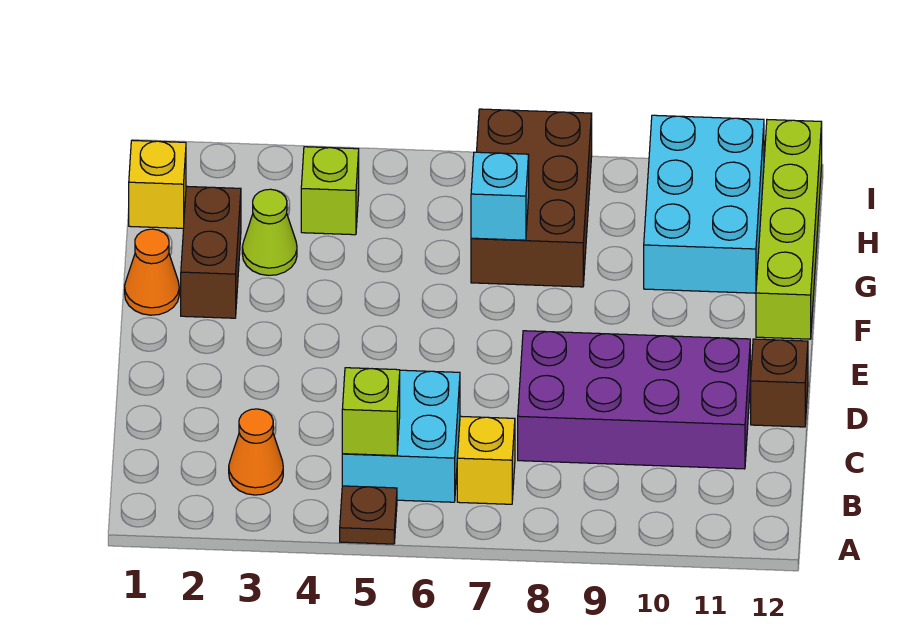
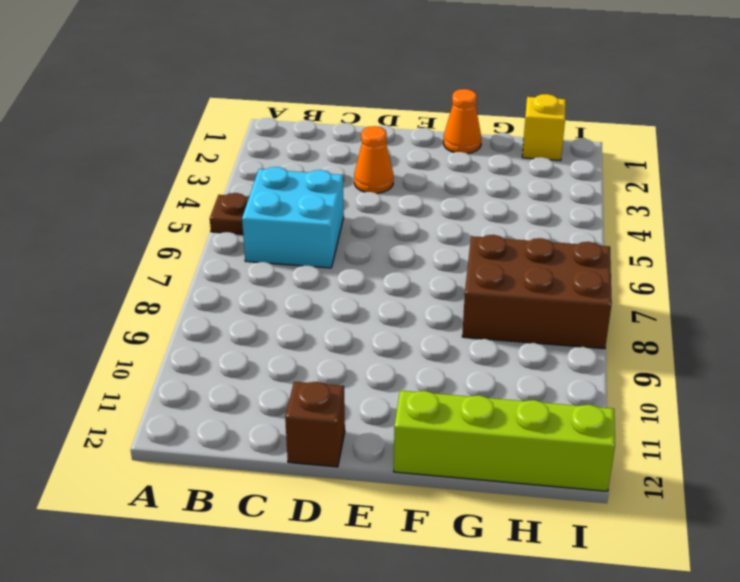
orange 1x1 cone [354,126,394,193] -> orange 1x1 cone moved to [229,409,283,495]
none -> yellow 1x1 brick [457,416,515,504]
none -> purple 2x4 brick [518,331,750,469]
none -> brown 1x2 brick [181,186,241,318]

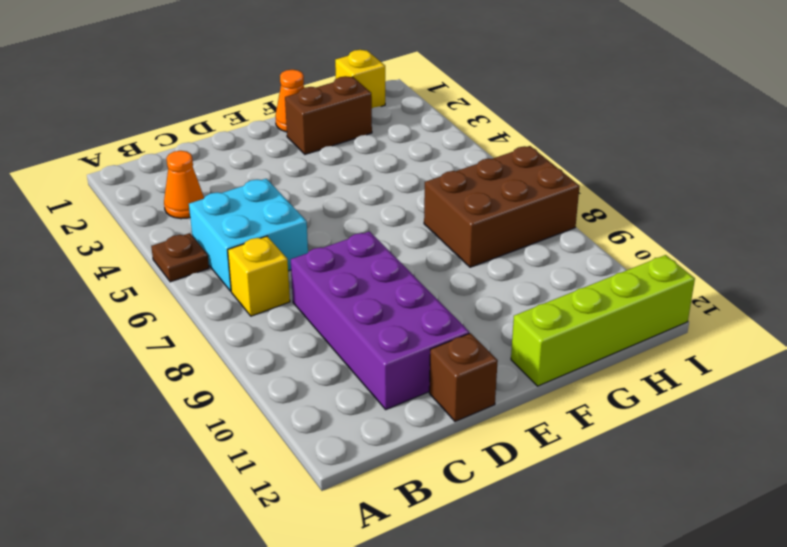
none -> lime 1x1 cone [242,189,297,275]
none -> cyan 2x3 brick [644,115,764,293]
none -> lime 1x1 brick [301,147,359,235]

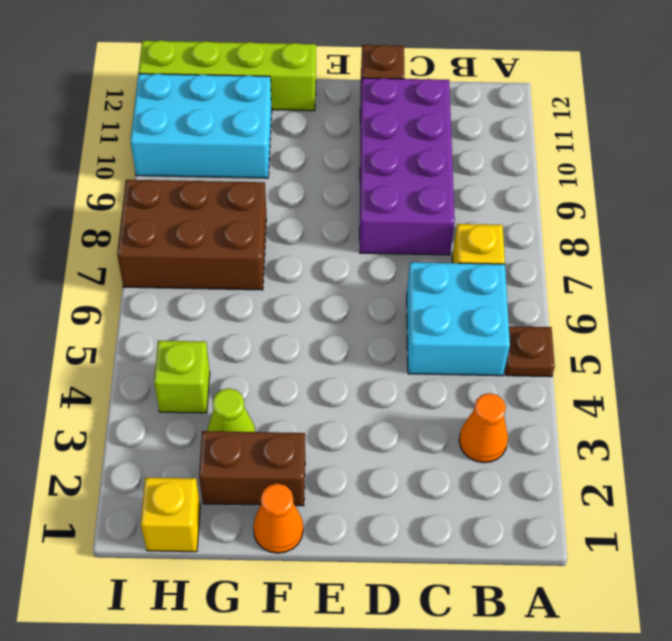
none -> lime 1x1 brick [342,368,400,456]
none -> cyan 1x1 brick [471,152,529,240]

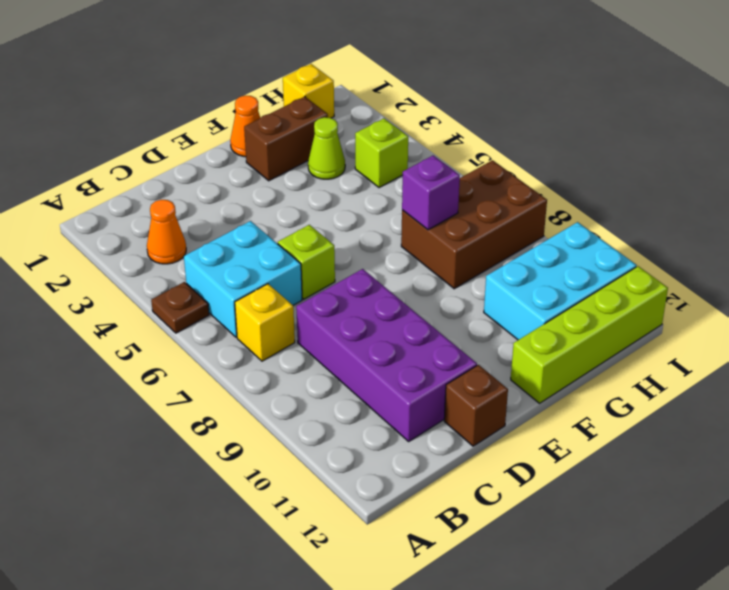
lime 1x1 brick [278,225,335,299] -> lime 1x1 brick moved to [342,368,400,456]
purple 1x1 brick [402,155,460,230] -> cyan 1x1 brick [471,152,529,240]

